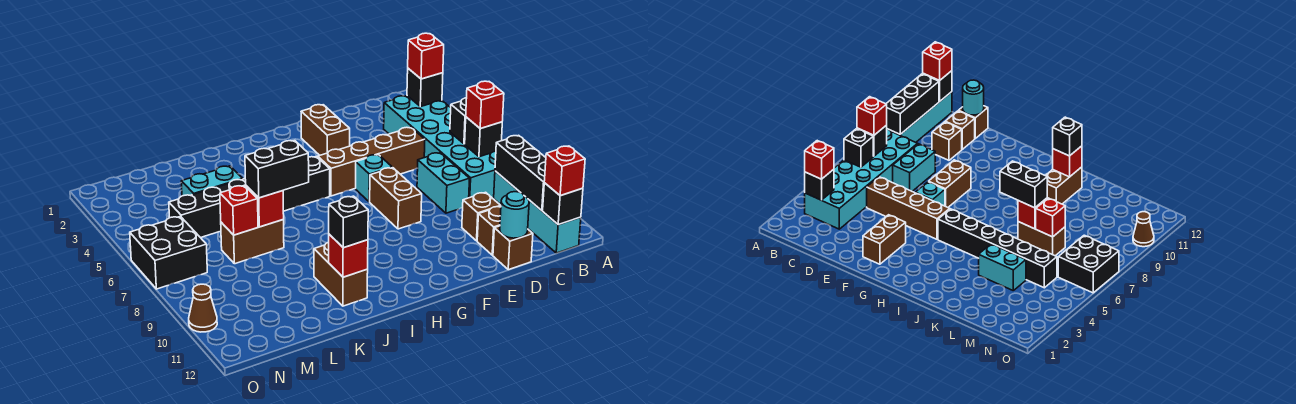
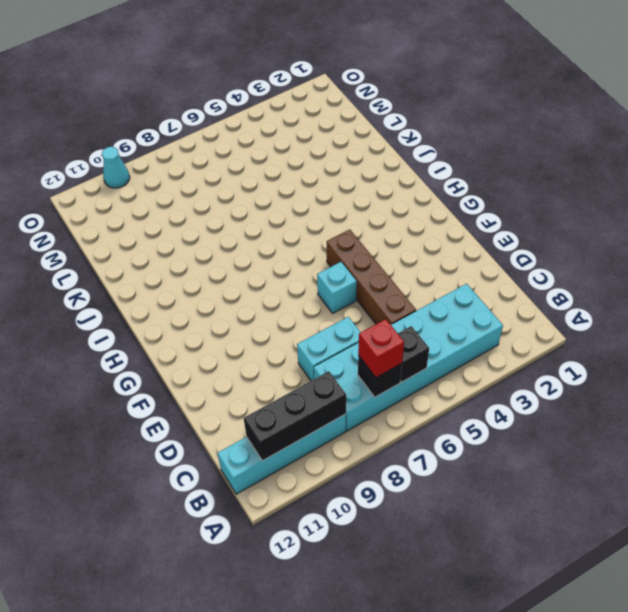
cyan 1x1 cone [102,147,130,188] -> brown 1x1 cone [189,284,217,332]
none -> brown 1x1 brick [462,192,500,241]
none -> brown 1x1 brick [477,206,501,255]
none -> brown 1x1 brick [493,226,533,270]
none -> brown 1x2 brick [301,105,350,155]

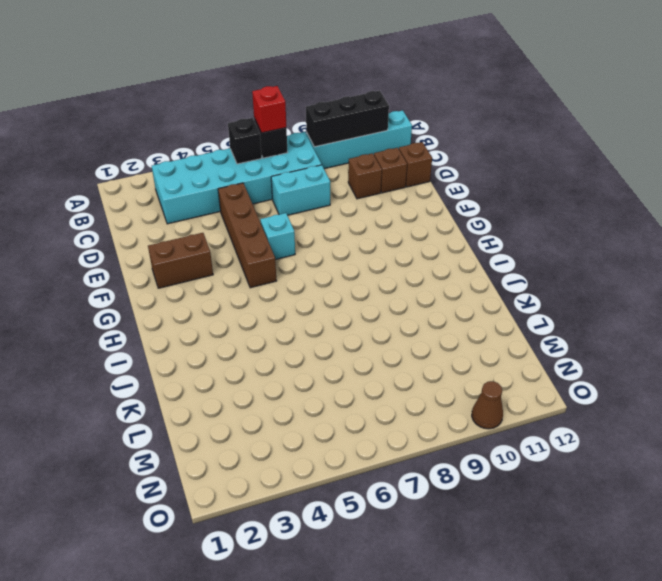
none -> brown 1x2 brick [370,168,422,229]
none -> black 1x6 brick [169,156,330,238]
none -> brown 1x2 brick [314,242,368,306]
none -> cyan 1x2 brick [181,166,242,196]

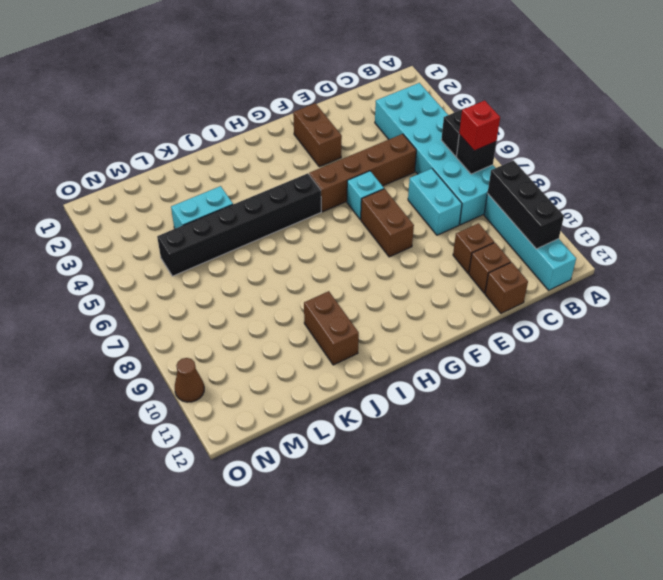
none -> brown 1x2 brick [221,220,284,264]
none -> black 2x2 brick [130,216,207,289]
none -> black 1x1 brick [407,68,443,107]
none -> black 1x1 brick [543,183,583,225]

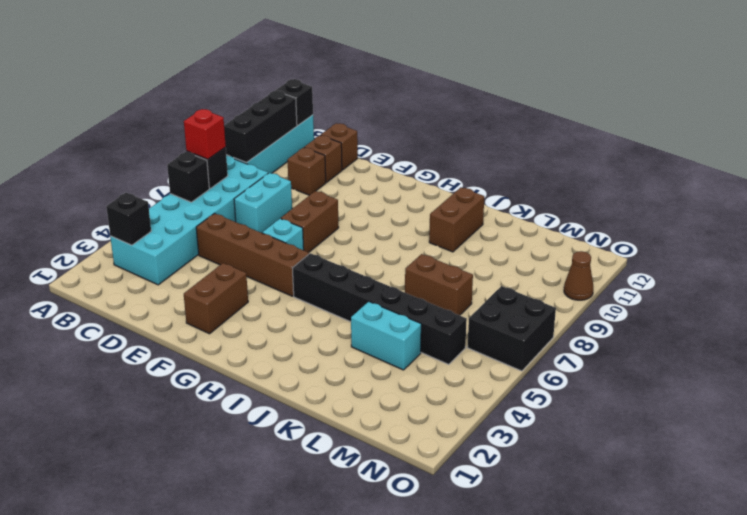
none -> cyan 1x1 round brick [500,192,529,238]
none -> red 1x1 brick [329,234,368,277]
none -> red 1x1 brick [246,186,284,227]
none -> red 1x1 brick [220,185,258,235]

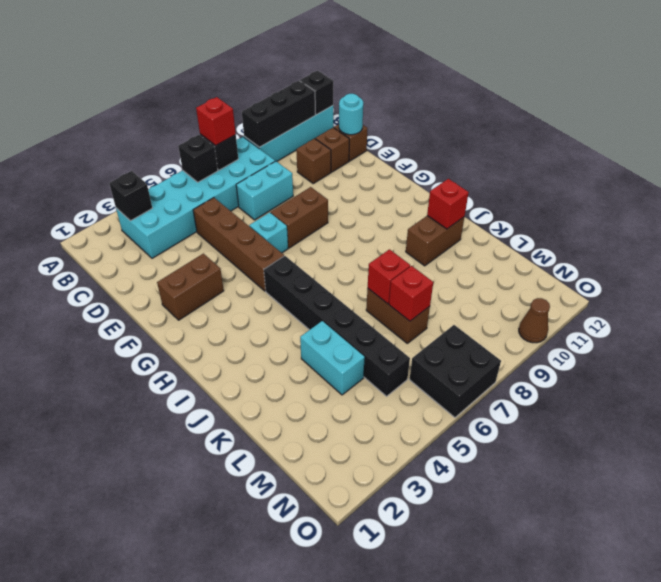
none -> red 1x1 brick [408,33,444,79]
none -> red 1x1 brick [544,146,585,196]
none -> black 1x2 brick [245,141,309,198]
none -> black 1x1 brick [329,196,368,248]

